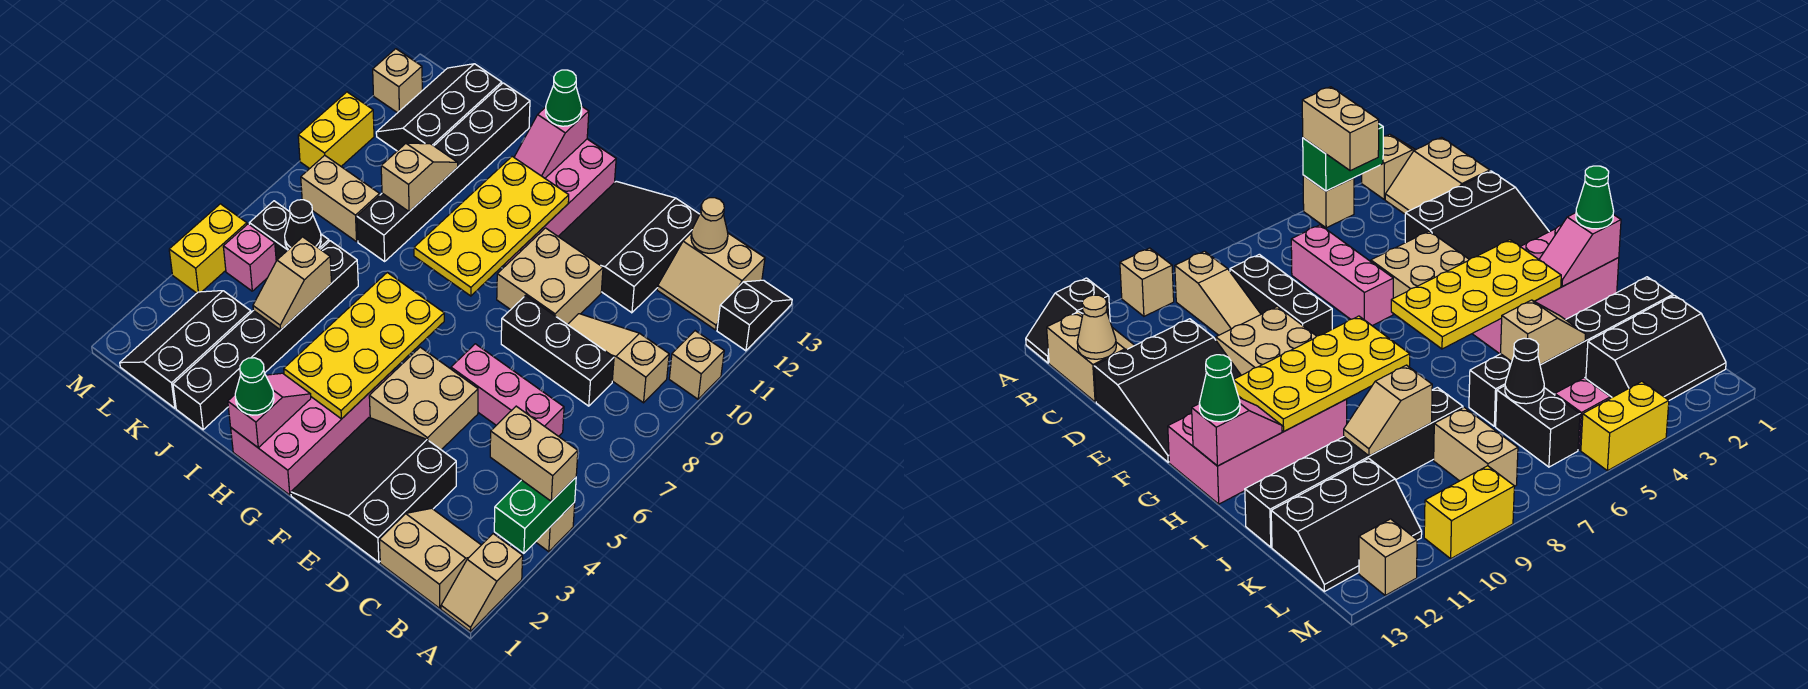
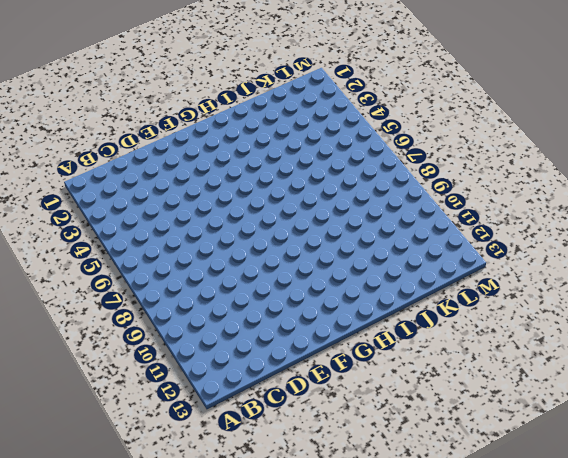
none -> tan 1x2 slope [441,534,523,632]
none -> tan 1x1 brick [536,503,575,552]
none -> tan 1x1 brick [669,331,724,399]
none -> black 1x2 slope [717,280,792,351]

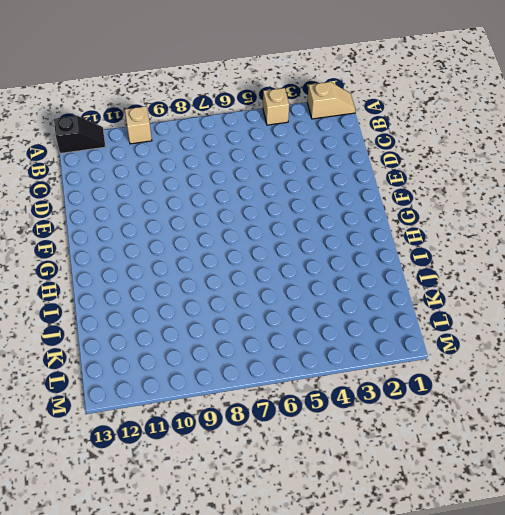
black 1x2 slope [54,116,105,153] -> black 1x2 slope turned to [717,280,792,351]
none -> tan 2x2 slope [379,508,481,608]
none -> tan 1x3 slope [568,314,669,403]
none -> tan 2x2 slope [657,233,765,330]
none -> pink 1x3 brick [451,344,564,436]

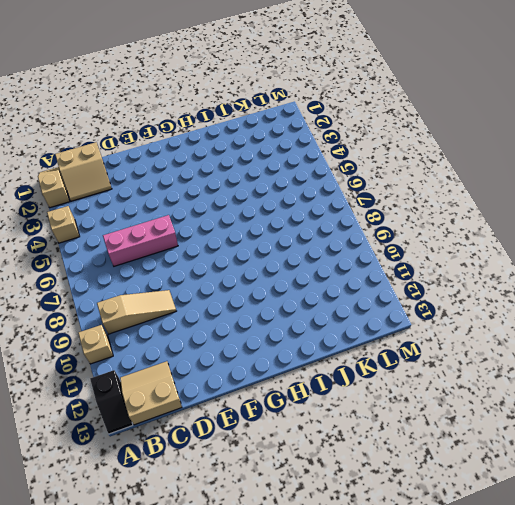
none -> black 1x3 brick [501,296,614,406]
none -> black 3x3 slope [291,418,456,562]
none -> black 3x3 slope [558,181,700,313]
none -> tan 2x2 brick [369,347,478,450]

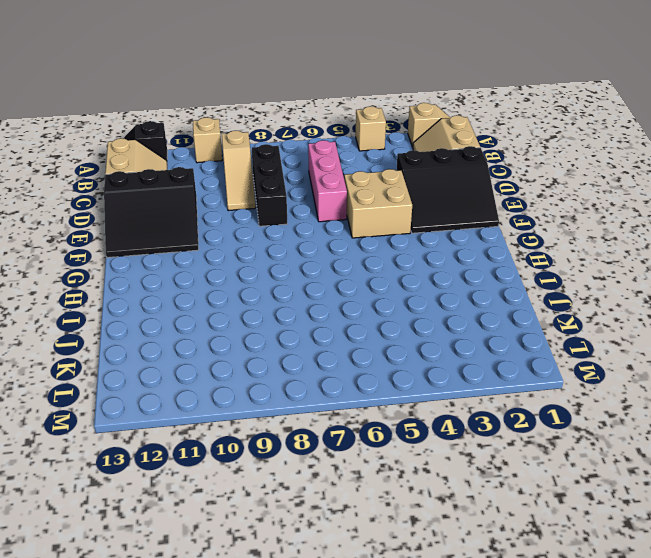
none -> tan 2x2 brick [497,228,603,325]
none -> pink 2x4 brick [231,371,393,495]
none -> pink 2x4 brick [504,139,616,266]
none -> black 1x6 brick [173,241,358,430]

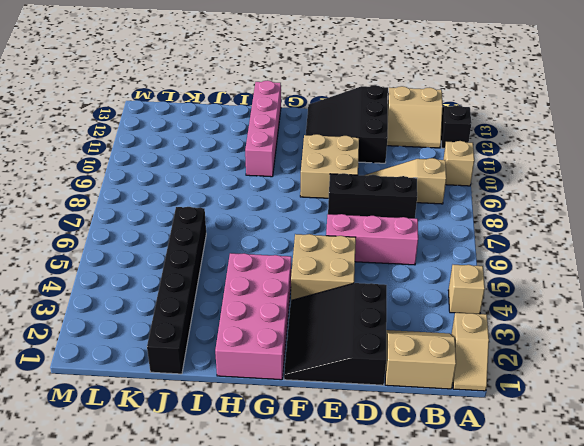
pink 1x4 brick [245,80,281,177] -> pink 2x4 brick [504,139,616,266]
none -> black 1x6 brick [357,83,530,261]
none -> black 2x3 slope [120,291,251,408]
none -> black 1x2 brick [249,201,329,261]
none -> tan 1x2 brick [301,155,380,242]

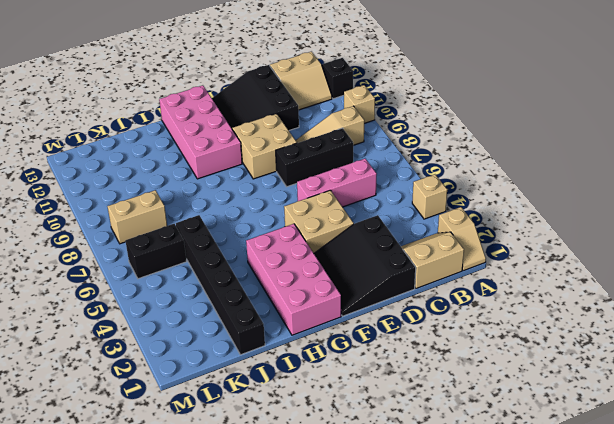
none -> black 1x6 brick [357,83,530,261]
none -> black 2x3 slope [120,291,251,408]
none -> black 2x3 slope [376,64,502,151]
none -> pink 1x1 brick [223,224,276,291]

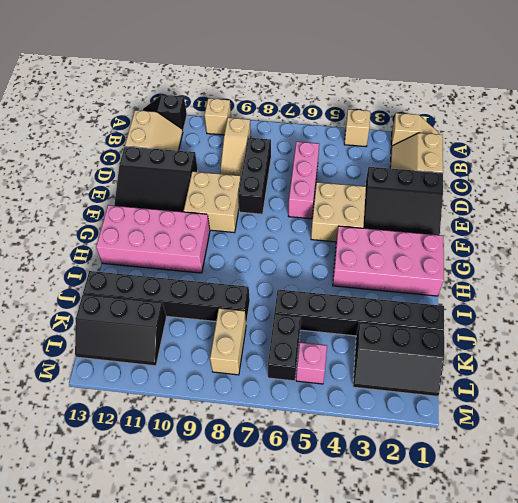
none -> yellow 1x2 brick [169,204,247,293]
none -> yellow 1x2 brick [298,92,374,169]
none -> tan 1x1 brick [373,49,422,113]
none -> green 1x2 brick [494,477,576,553]

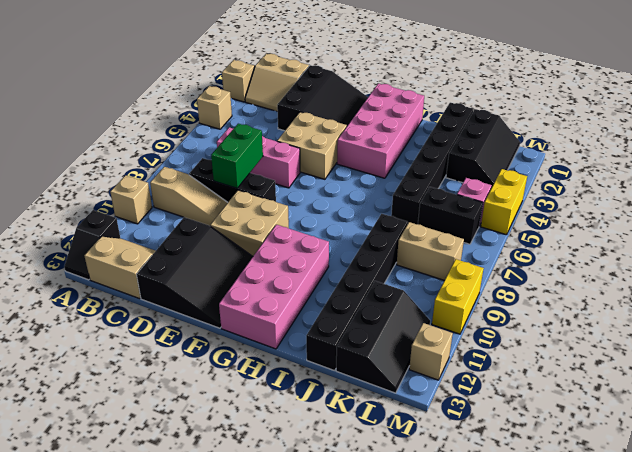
green 1x2 brick [211,124,263,188] -> green 1x2 brick moved to [494,477,576,553]
none -> tan 1x1 cone [691,198,728,253]
none -> yellow 2x4 plate [284,273,444,419]
none -> yellow 2x4 plate [414,156,569,296]
none -> pink 1x2 slope [228,373,311,448]

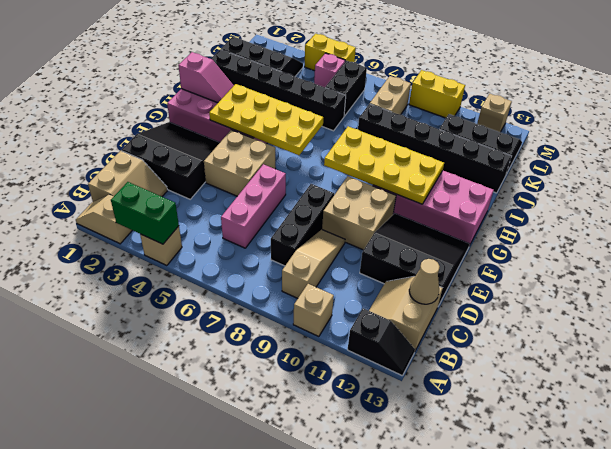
none -> pink 1x2 slope [514,106,589,178]
none -> tan 1x2 slope [253,237,332,330]
none -> tan 1x2 slope [381,143,458,212]
none -> black 1x1 cone [285,200,321,250]

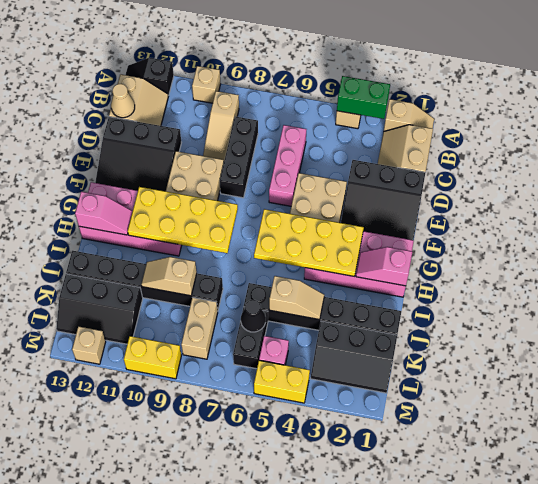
none -> tan 1x2 brick [490,406,578,501]
none -> green 1x1 cone [235,358,274,415]
none -> green 1x1 cone [546,70,582,126]

